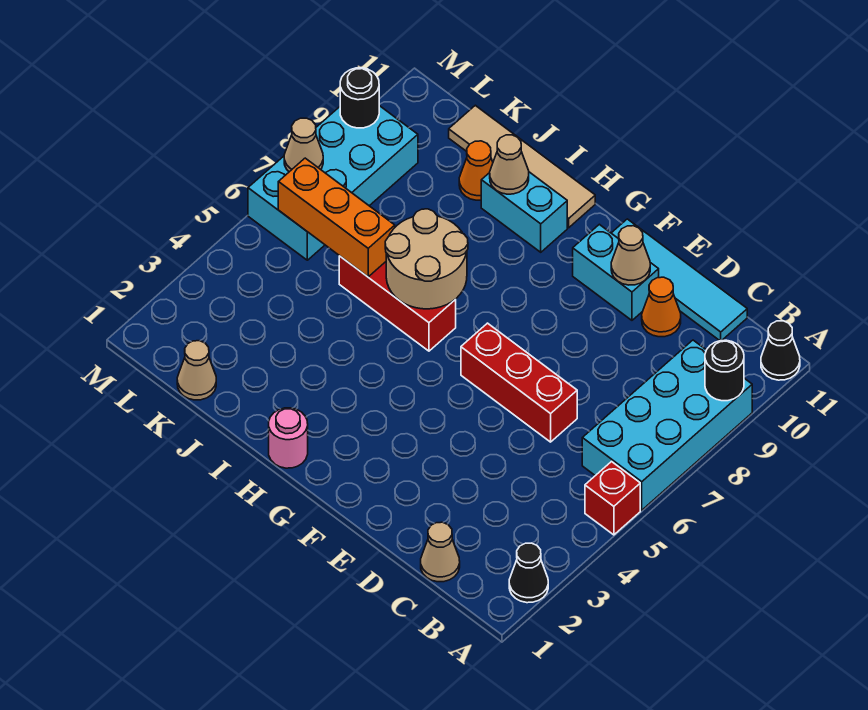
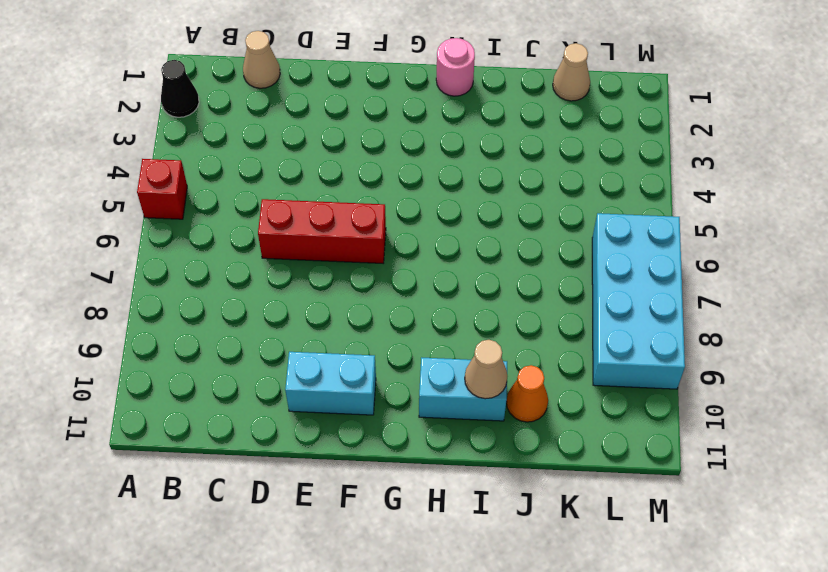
none -> cyan 2x4 brick [582,340,752,510]
none -> black 1x1 cone [761,321,800,380]
none -> cyan 1x4 tile [612,219,747,341]

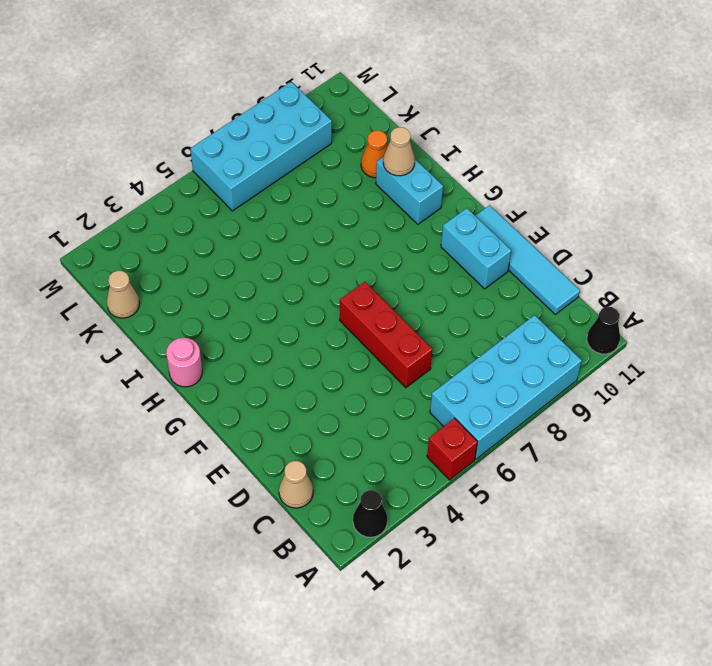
none -> orange 1x1 cone [642,277,681,337]
none -> red 1x3 brick [339,256,456,351]
none -> tan 1x4 tile [449,105,595,228]

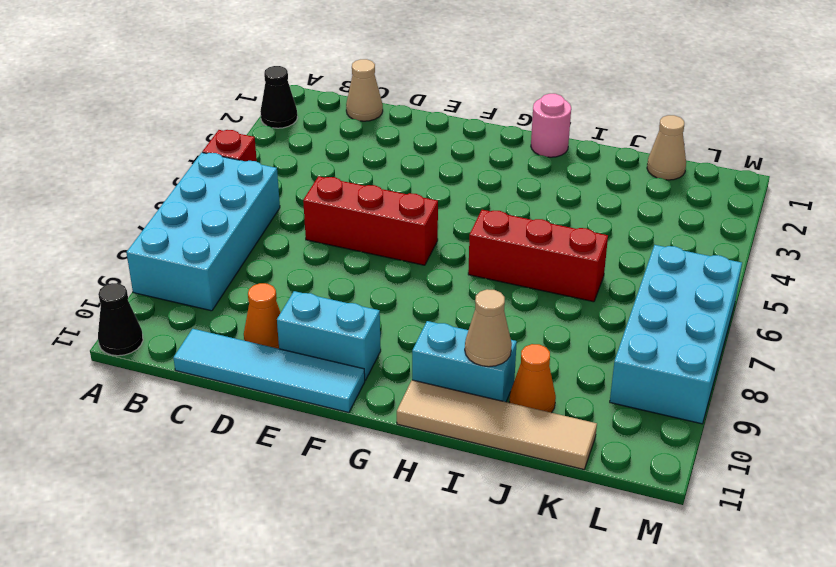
none -> black 1x1 round brick [705,340,744,401]
none -> tan 1x1 cone [611,226,650,285]
none -> tan 2x2 round brick [385,209,468,309]

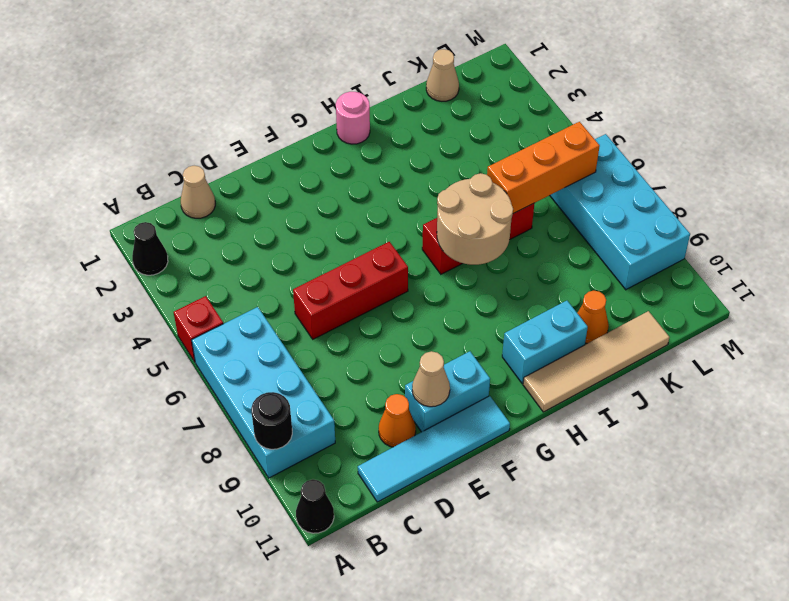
none -> tan 1x1 cone [490,135,529,194]
none -> tan 1x1 cone [284,118,323,172]
none -> black 1x1 round brick [340,68,379,128]

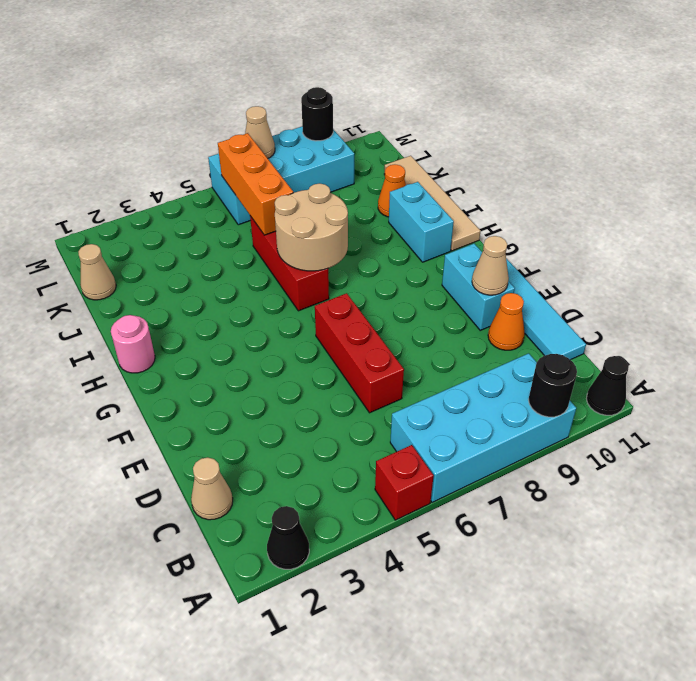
none -> tan 1x1 cone [490,135,529,194]

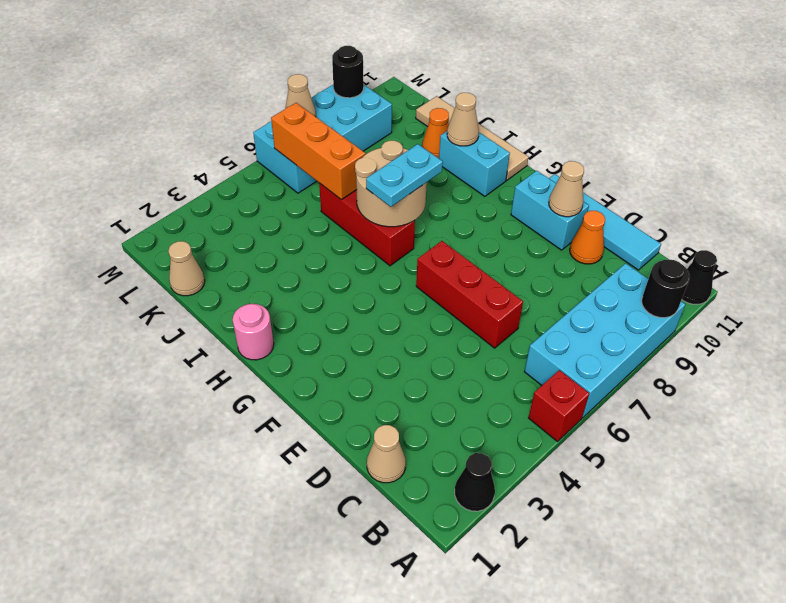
cyan 1x2 plate [366,144,443,207] -> none

